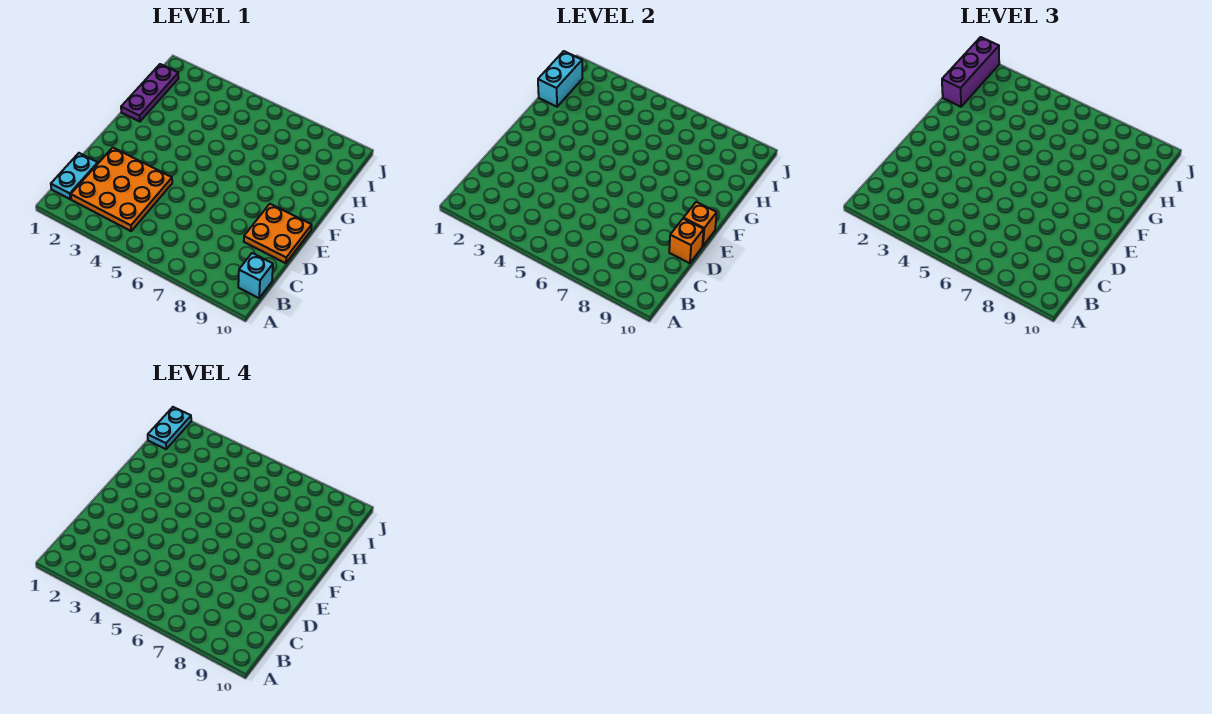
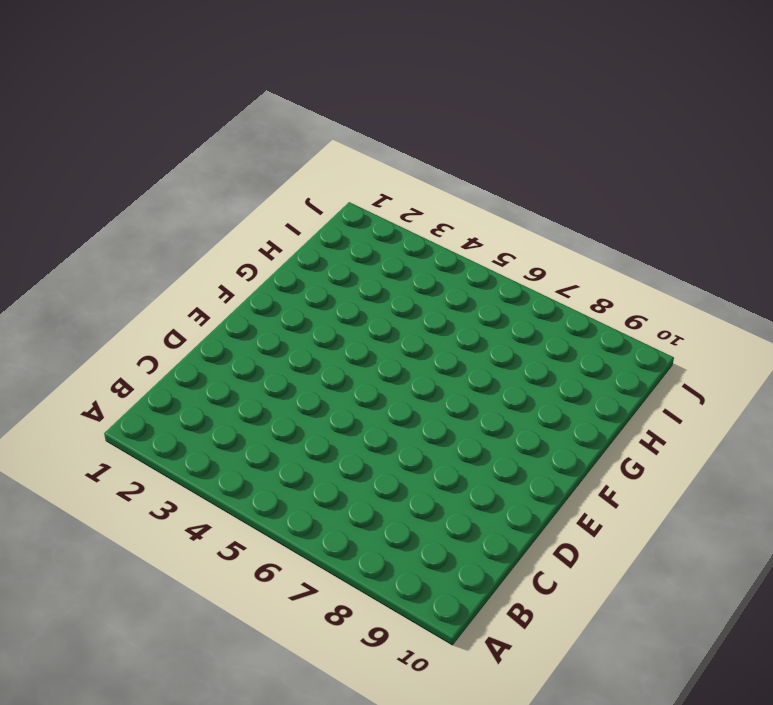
none -> cyan 1x2 plate [51,153,98,199]
none -> orange 3x3 plate [71,148,172,231]

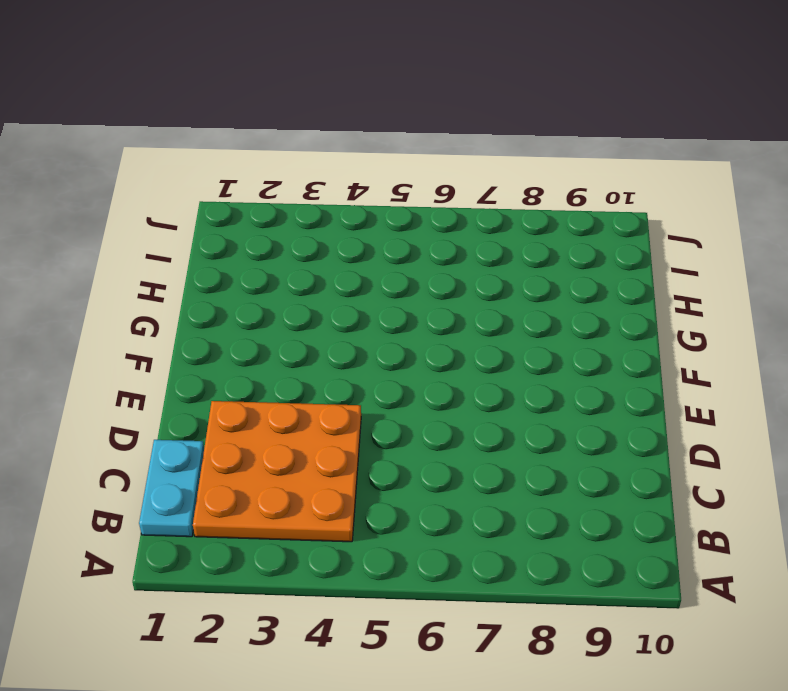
none -> cyan 1x1 brick [238,253,273,298]
none -> orange 2x2 plate [244,204,312,263]

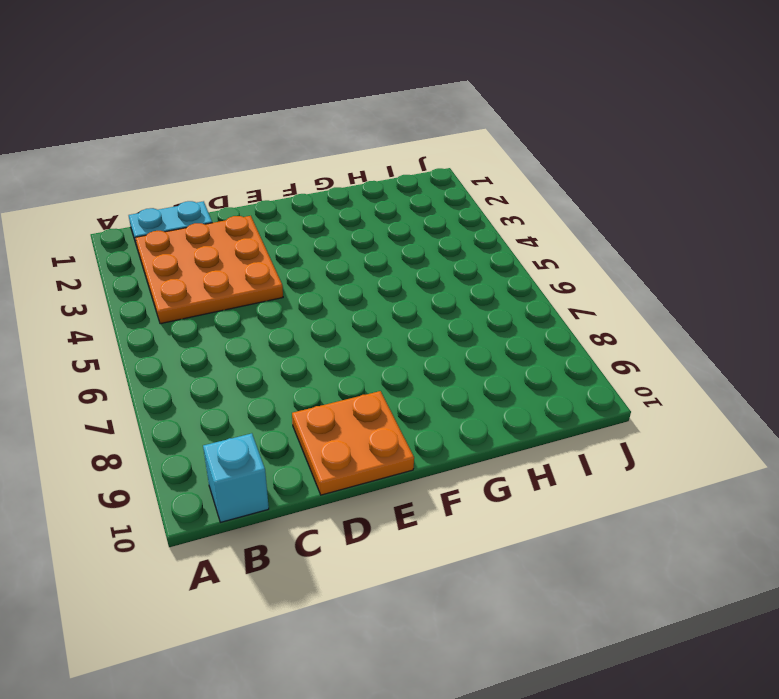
none -> purple 1x3 plate [121,64,179,122]
none -> orange 1x1 brick [669,219,704,263]

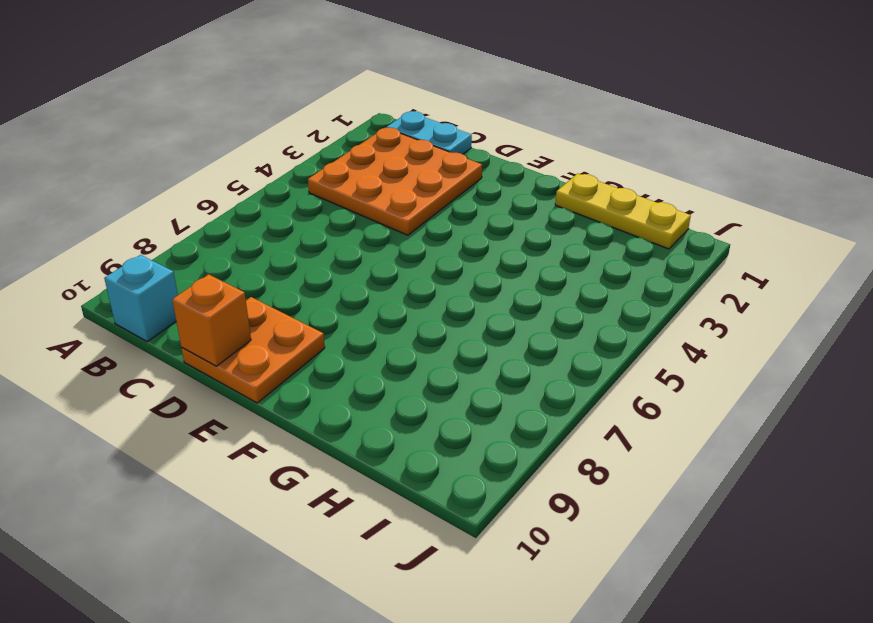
yellow 1x3 plate [555,174,691,249] -> purple 1x3 plate [121,64,179,122]
none -> orange 1x1 brick [683,202,717,246]
none -> cyan 1x2 brick [538,51,583,107]

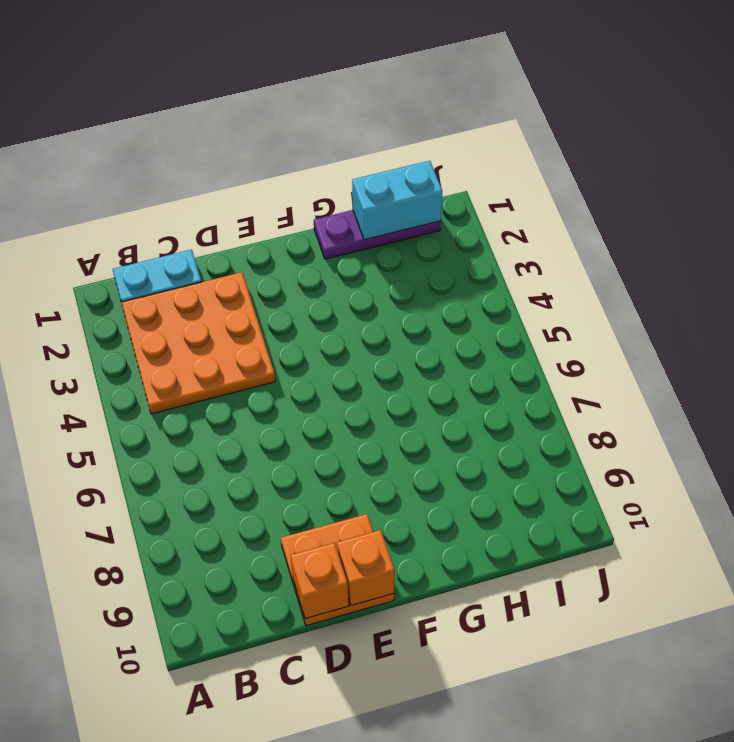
none -> cyan 1x1 brick [238,253,273,298]
none -> purple 1x3 brick [942,37,999,107]

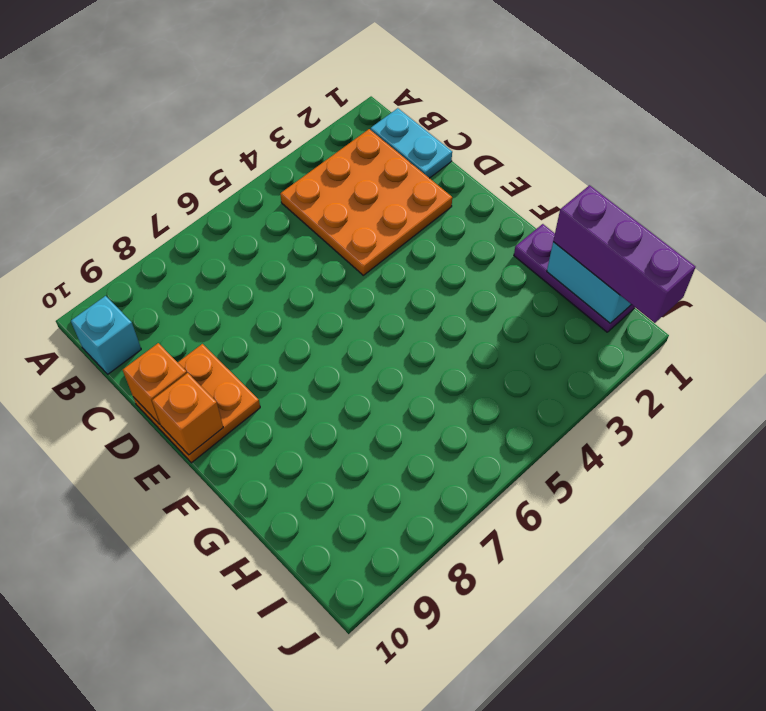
none -> cyan 1x2 plate [148,407,191,449]

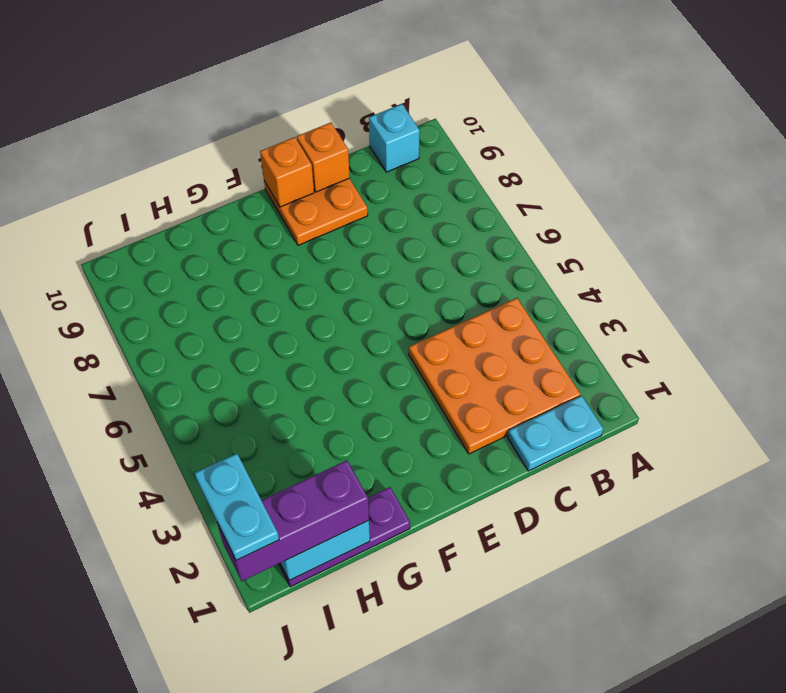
cyan 1x2 plate [195,454,279,560] -> cyan 1x2 plate turned to [148,407,191,449]

